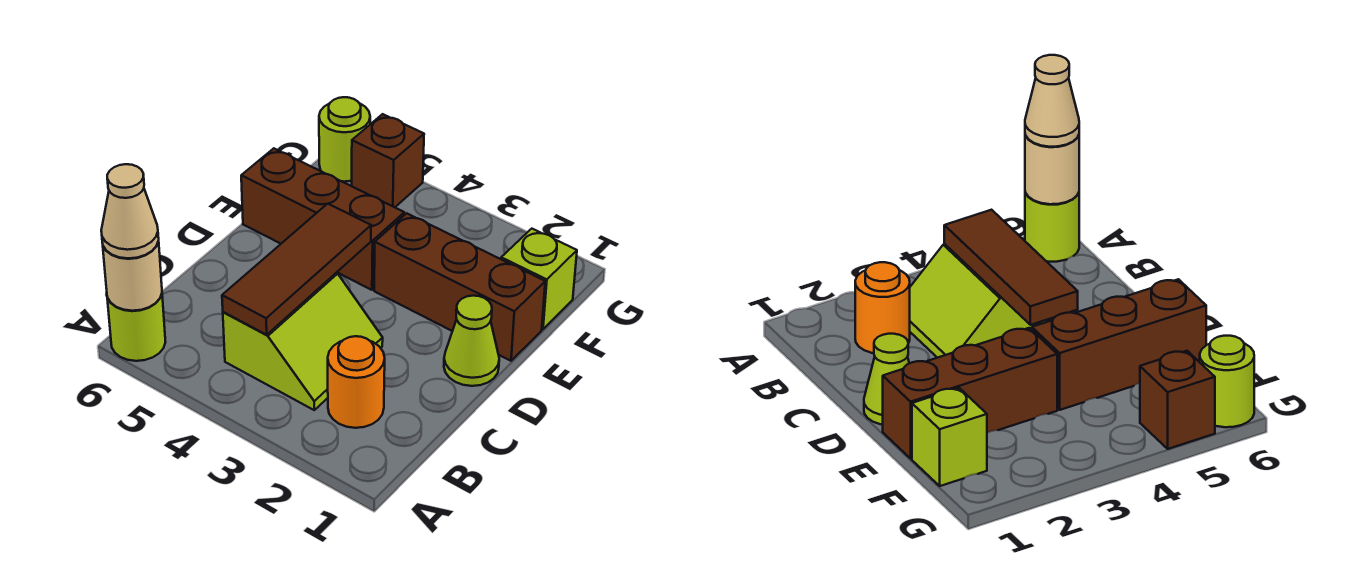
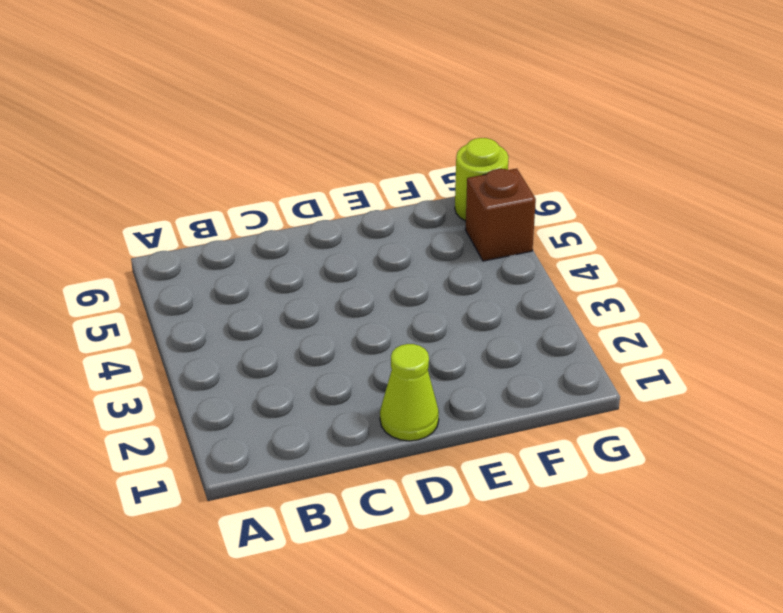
none -> lime 1x1 round brick [107,294,165,361]
none -> orange 1x1 round brick [328,336,385,428]
none -> lime 2x2 slope [223,273,383,410]

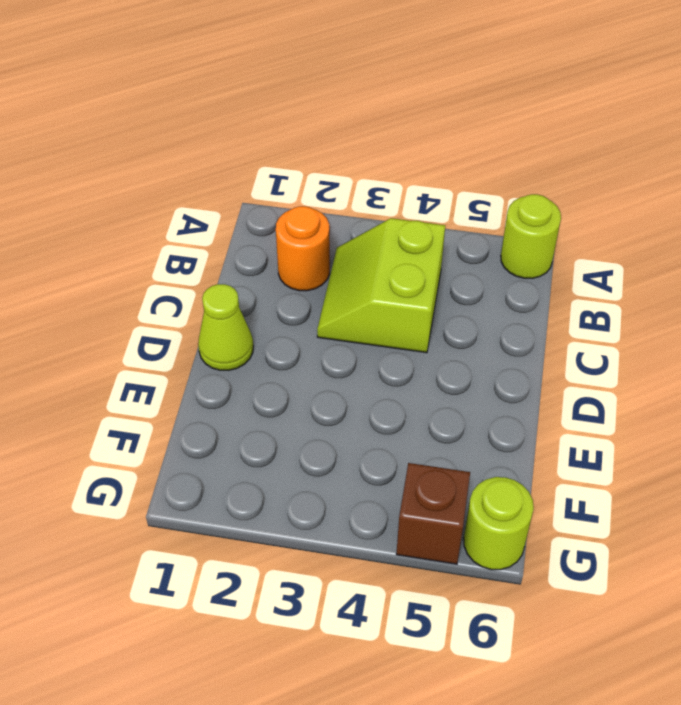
none -> brown 1x3 brick [374,213,545,361]
none -> brown 1x3 brick [241,148,404,290]
none -> lime 1x1 brick [501,229,577,329]

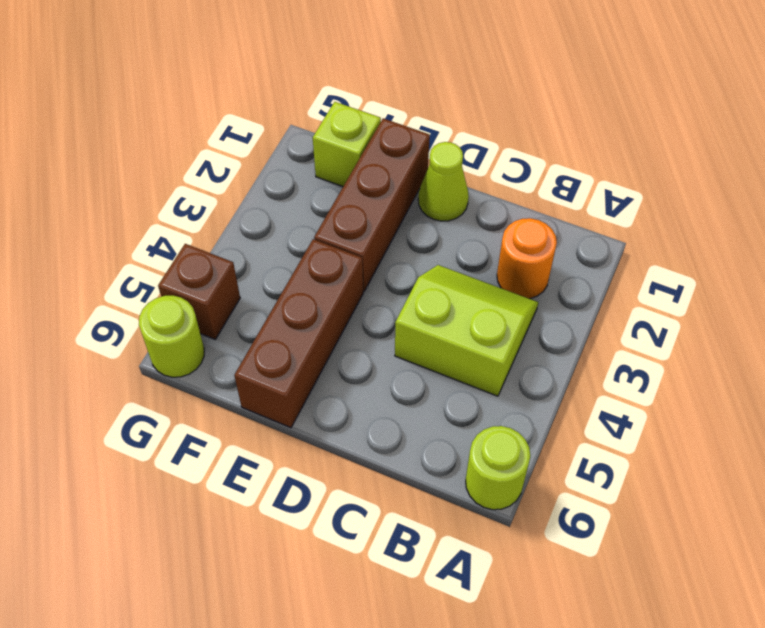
none -> tan 1x1 round brick [103,241,162,311]
none -> brown 1x3 tile [222,204,371,335]
none -> tan 1x1 cone [101,164,159,258]

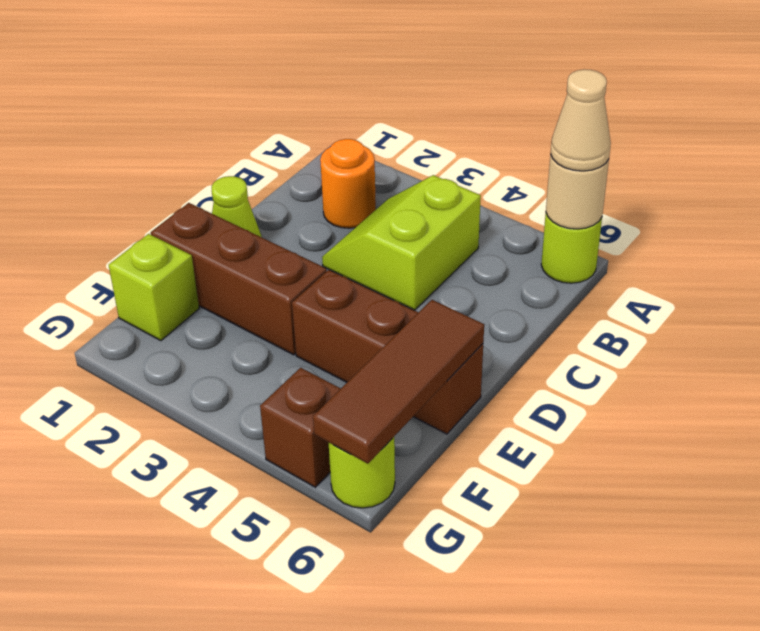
brown 1x3 tile [313,300,484,464] -> brown 1x3 tile moved to [222,204,371,335]

